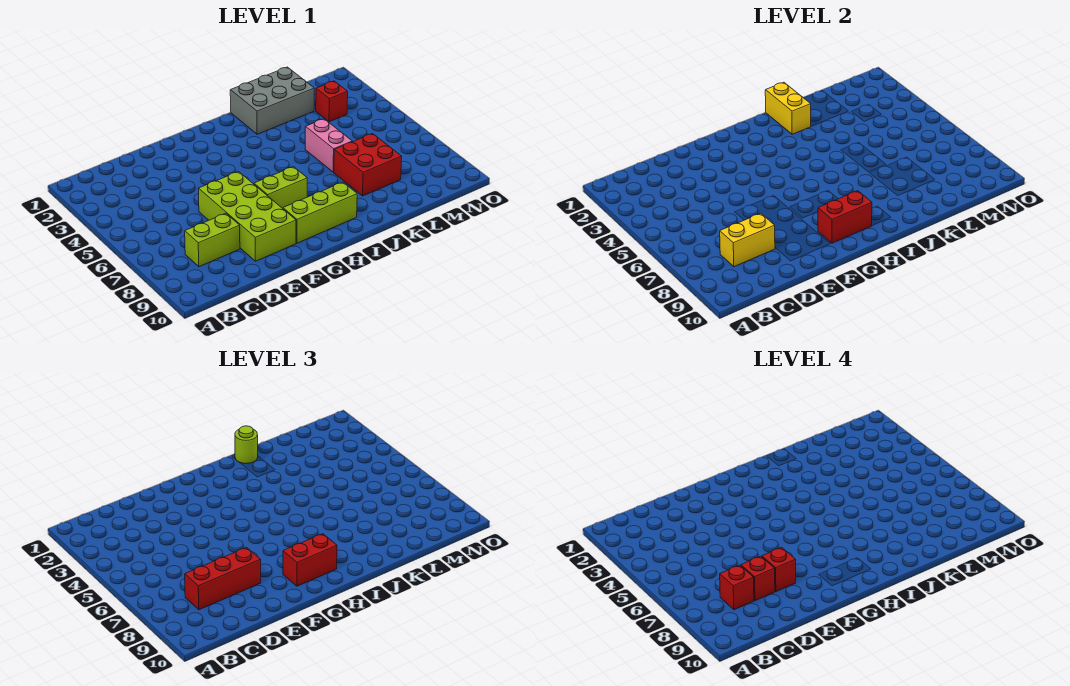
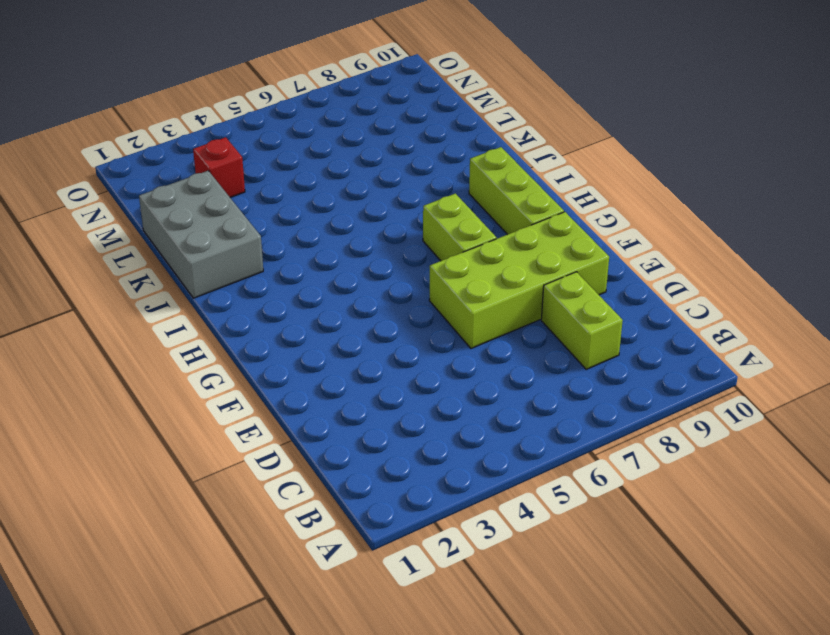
none -> pink 1x2 brick [305,119,352,172]
none -> red 2x2 brick [334,134,402,196]
none -> yellow 1x2 brick [720,213,775,267]

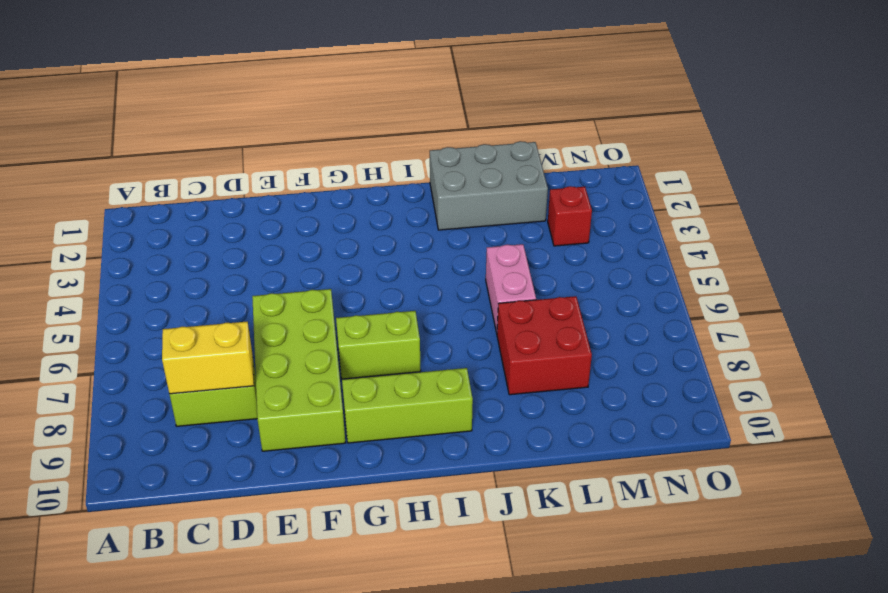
none -> red 1x2 brick [818,191,872,243]
none -> yellow 1x2 brick [765,82,811,134]
none -> red 1x3 brick [185,548,261,610]

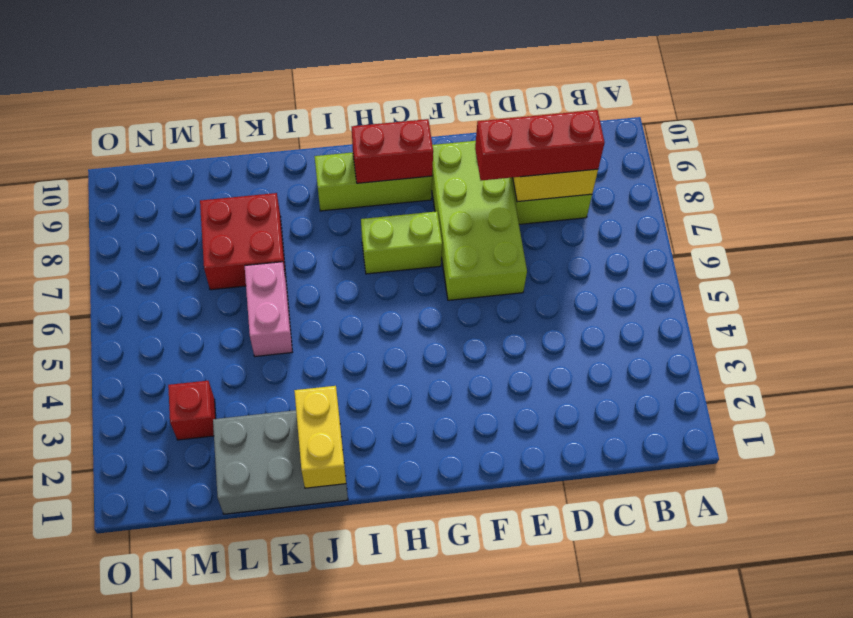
none -> red 1x2 brick [283,534,337,586]
none -> lime 1x1 round brick [235,426,258,464]
none -> red 1x1 brick [720,565,754,610]

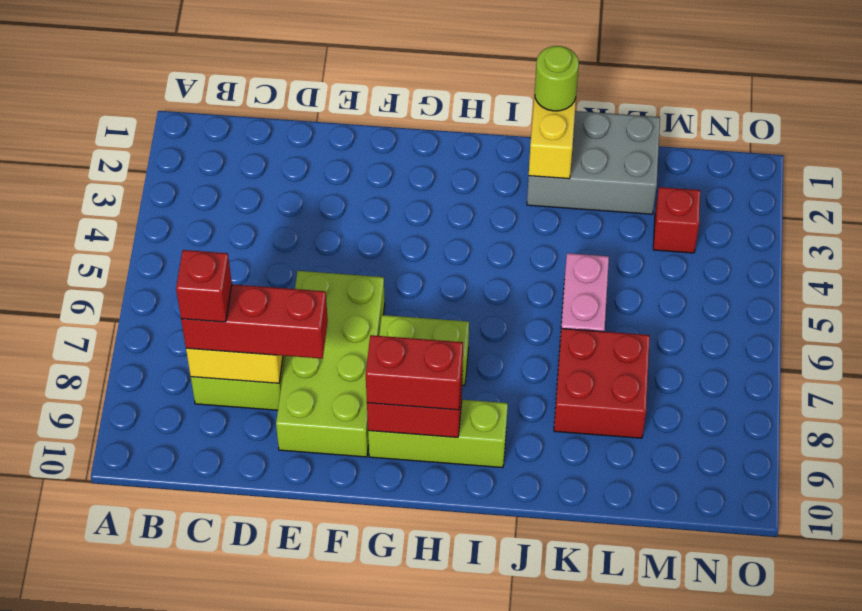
none -> red 1x1 brick [741,556,775,601]
none -> red 1x1 brick [762,548,796,592]

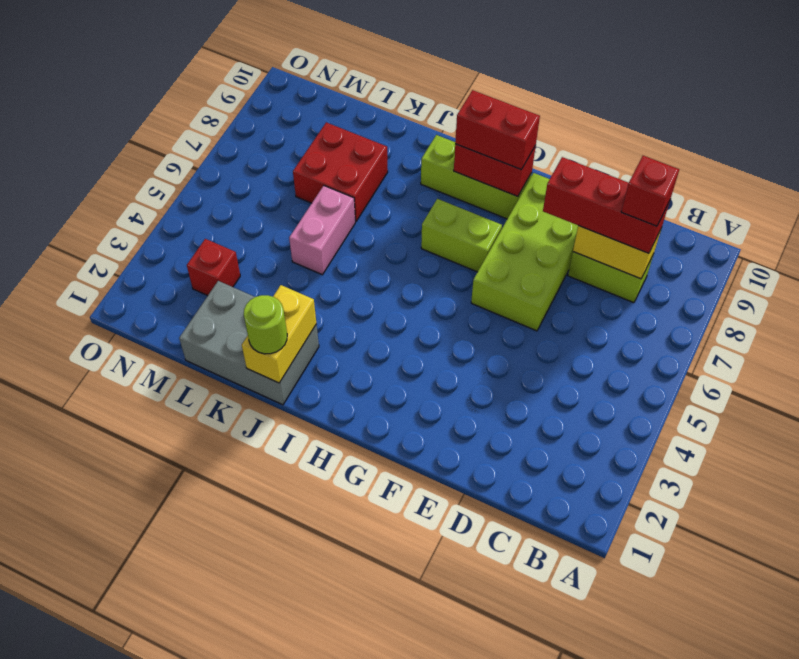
none -> red 1x1 brick [741,556,775,601]
none -> red 1x1 brick [762,548,796,592]

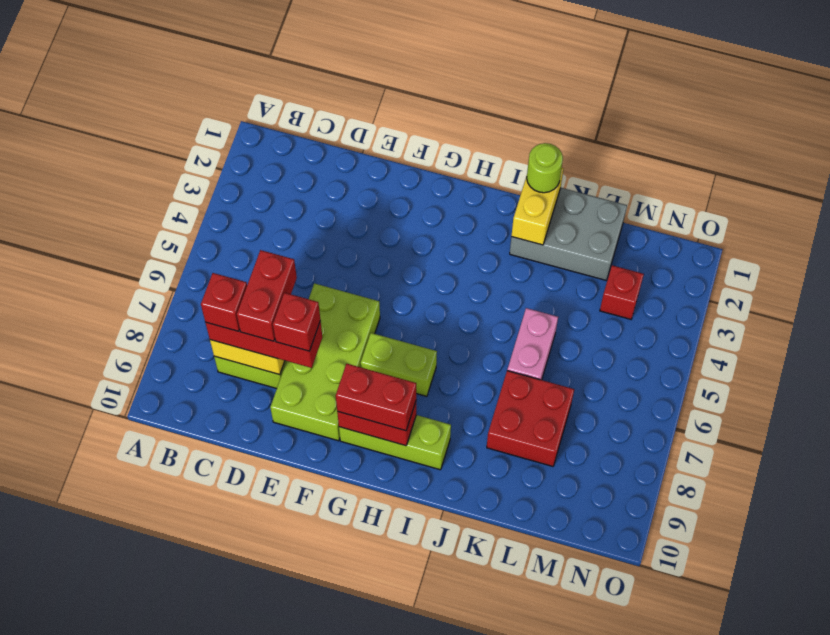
red 1x2 brick [237,250,297,341] -> red 1x1 brick [741,556,775,601]

